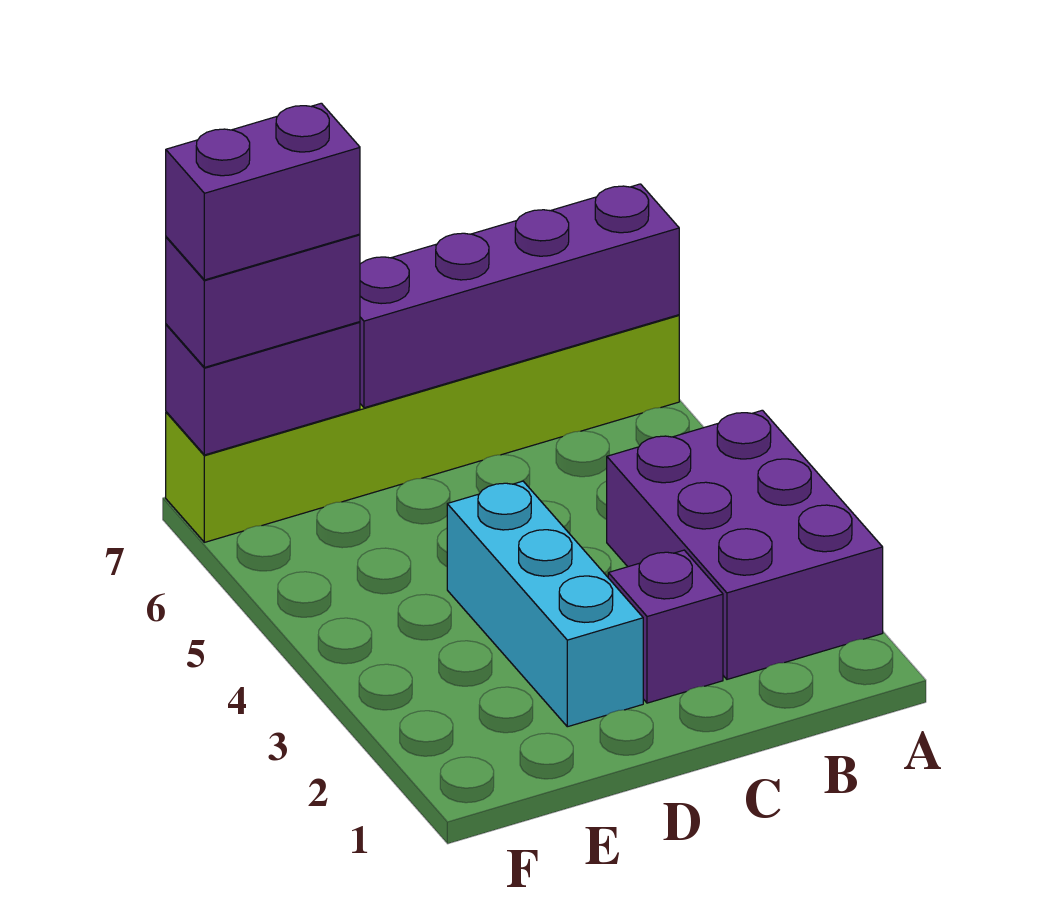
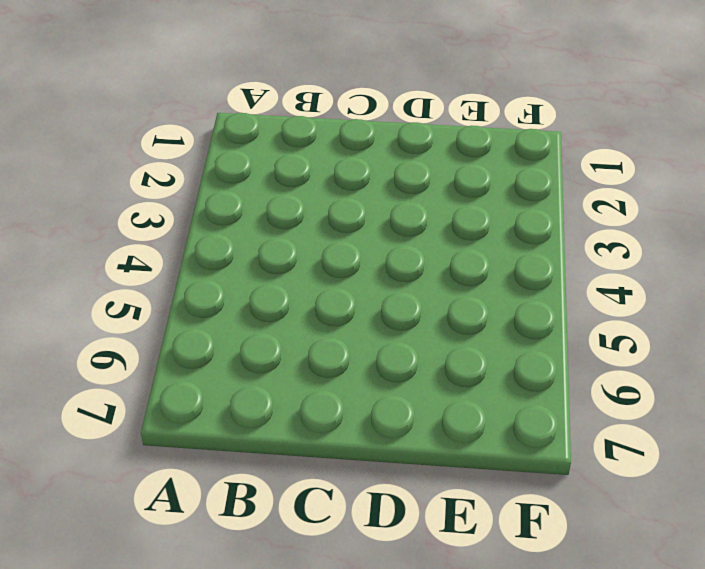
none -> purple 2x3 brick [607,410,883,679]
none -> lime 1x6 brick [166,315,679,542]

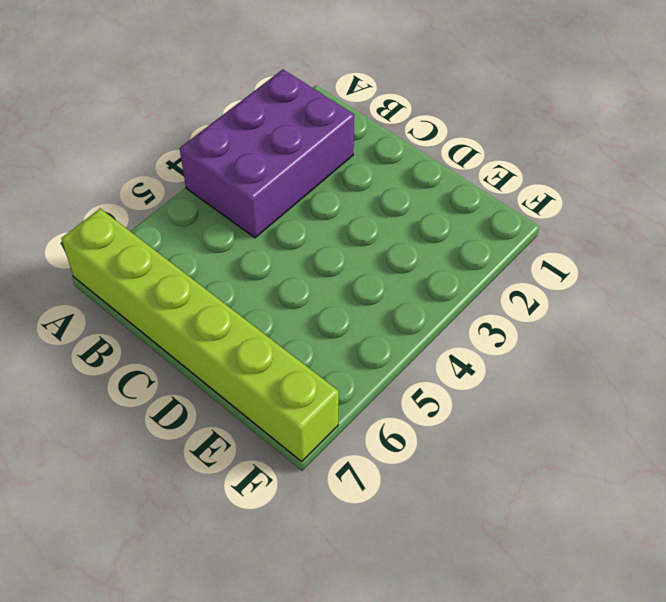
none -> purple 1x1 brick [608,550,723,703]
none -> cyan 1x3 brick [447,481,643,727]

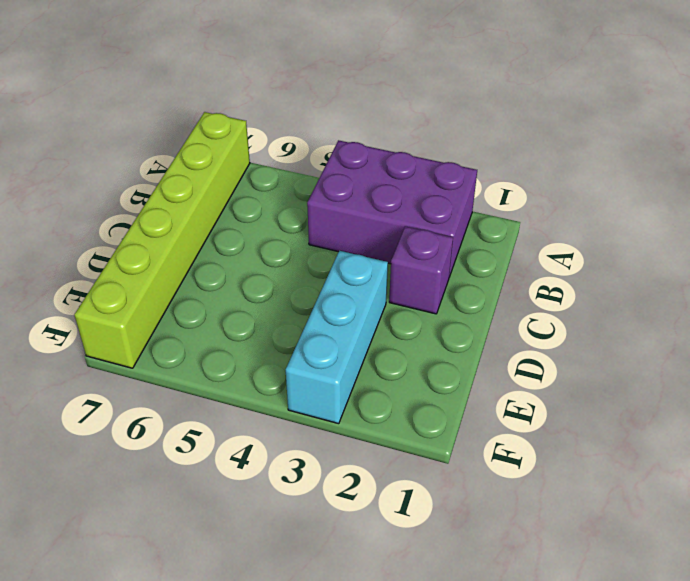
cyan 1x3 brick [286,251,388,424] -> cyan 1x3 brick turned to [447,481,643,727]
none -> purple 1x4 brick [360,184,679,408]
none -> purple 1x2 brick [166,322,360,455]

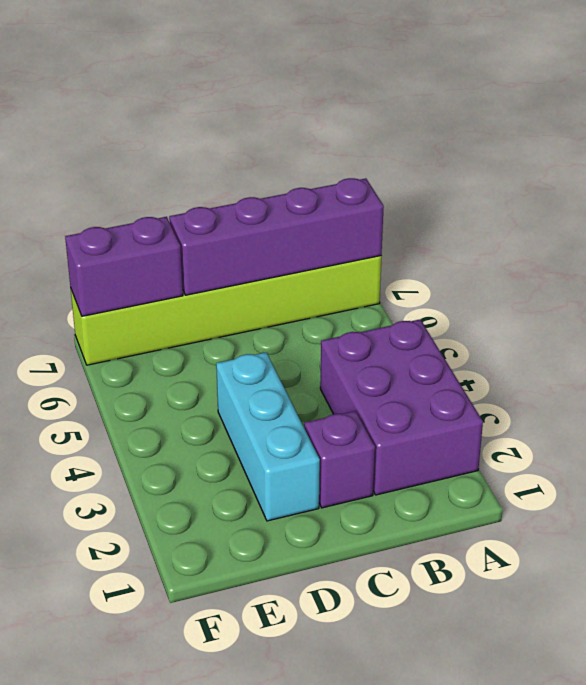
none -> purple 1x2 brick [166,234,360,367]
none -> purple 1x2 brick [166,103,360,280]

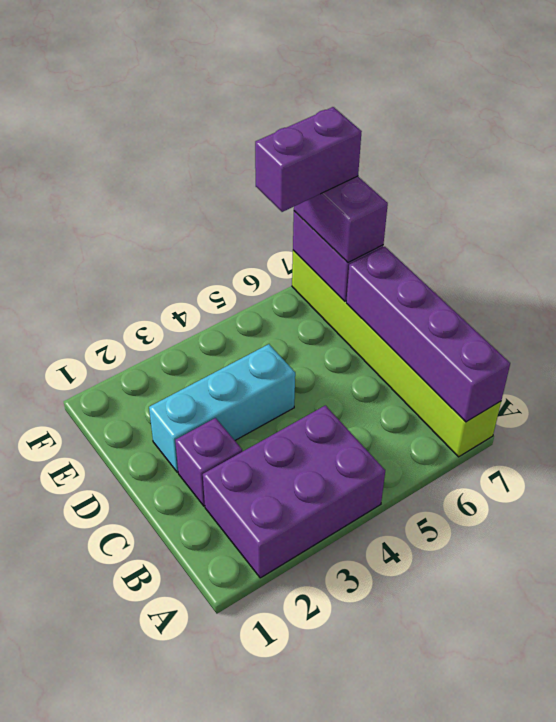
purple 1x2 brick [255,107,362,212] -> purple 1x2 brick turned to [166,103,360,280]

